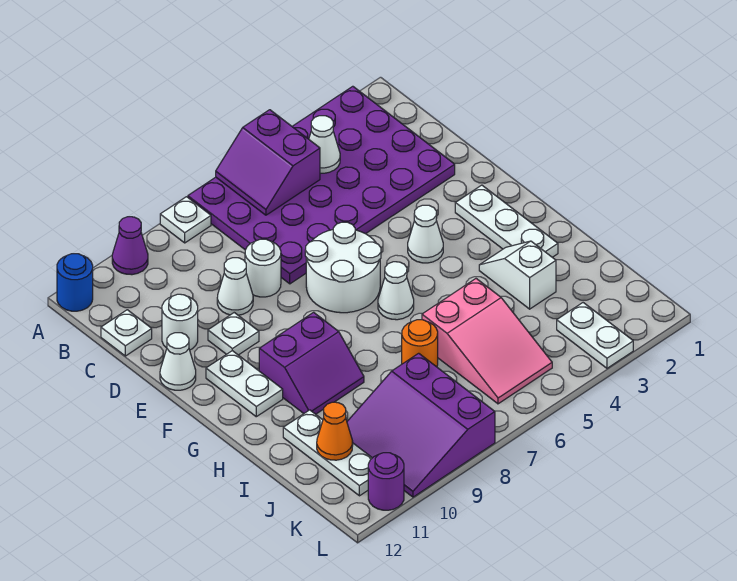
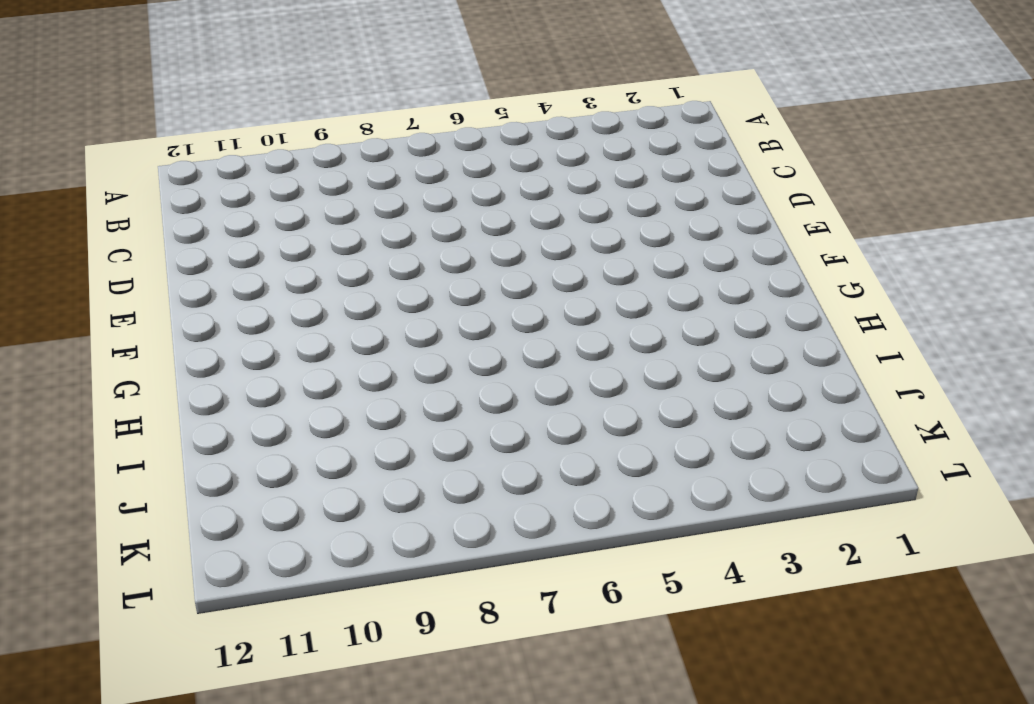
none -> purple 4x6 plate [188,86,455,284]
none -> white 1x1 plate [160,197,211,243]
none -> purple 1x1 cone [112,217,148,275]

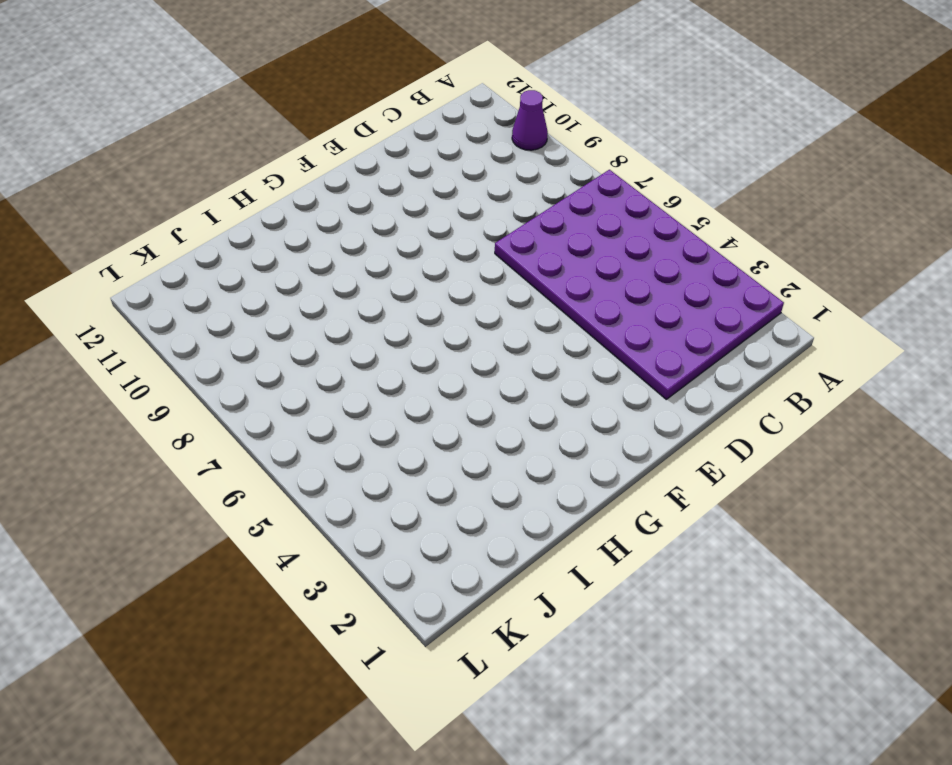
none -> white 1x1 plate [160,197,211,243]
none -> blue 1x1 round brick [57,254,93,311]
none -> white 1x1 plate [101,310,152,356]

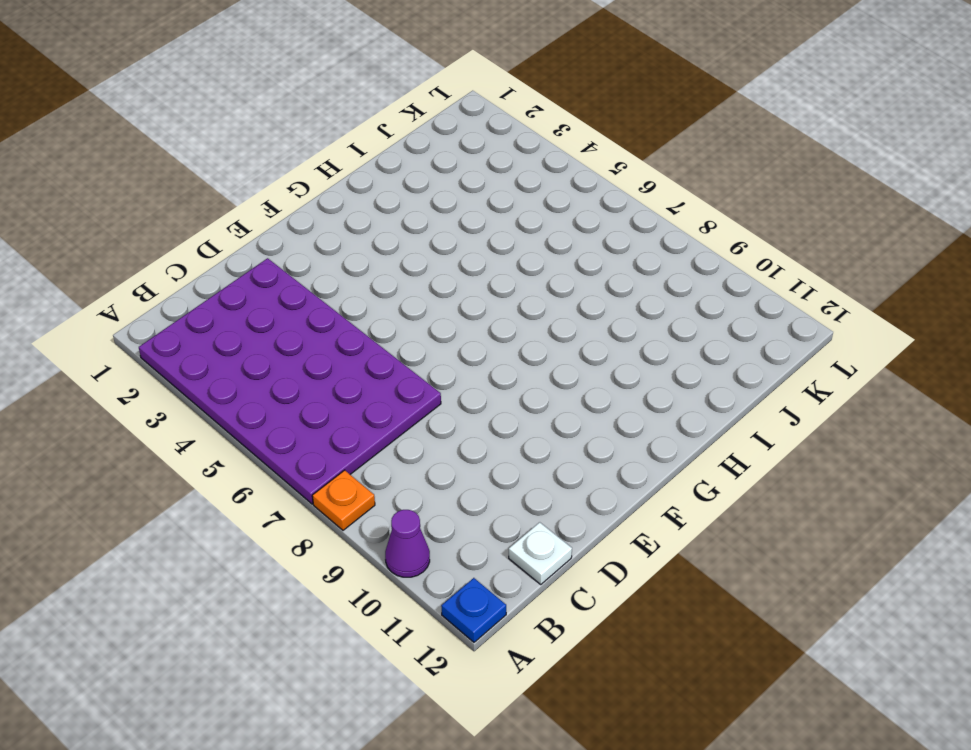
orange 1x1 plate [312,470,375,530] -> white 1x1 plate [160,197,211,243]
blue 1x1 plate [441,578,506,642] -> blue 1x1 round brick [57,254,93,311]
none -> white 1x1 round brick [245,239,281,297]
none -> white 1x1 cone [217,258,253,315]
none -> white 1x1 round brick [162,294,198,350]

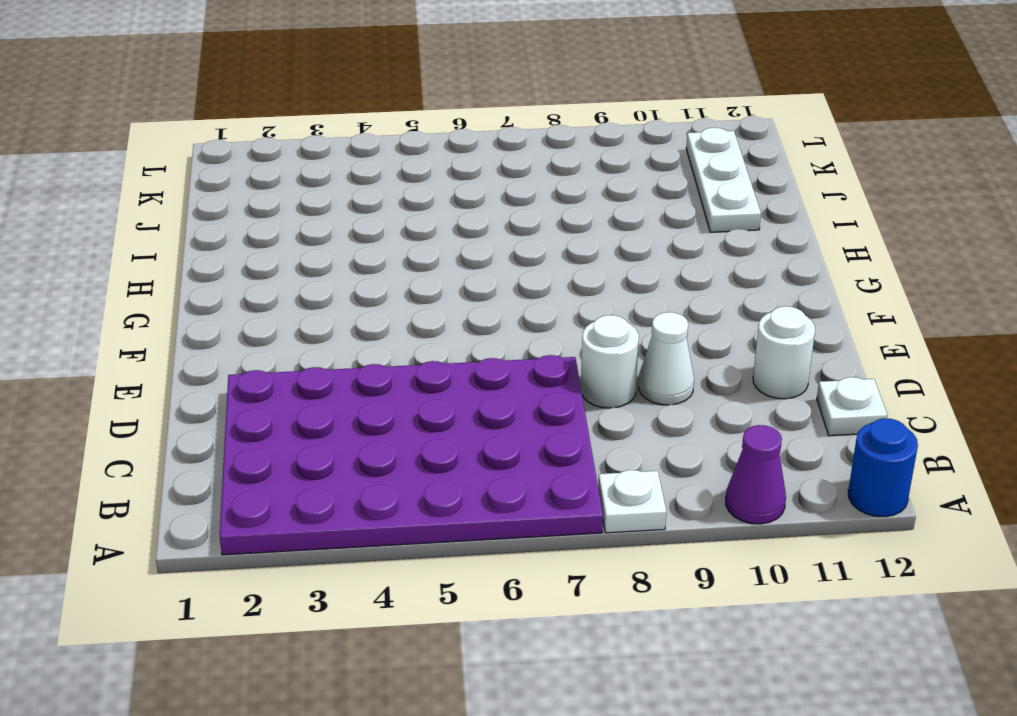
none -> white 2x2 round brick [305,222,381,313]
none -> white 1x1 plate [208,313,259,355]
none -> white 1x1 cone [160,333,196,390]

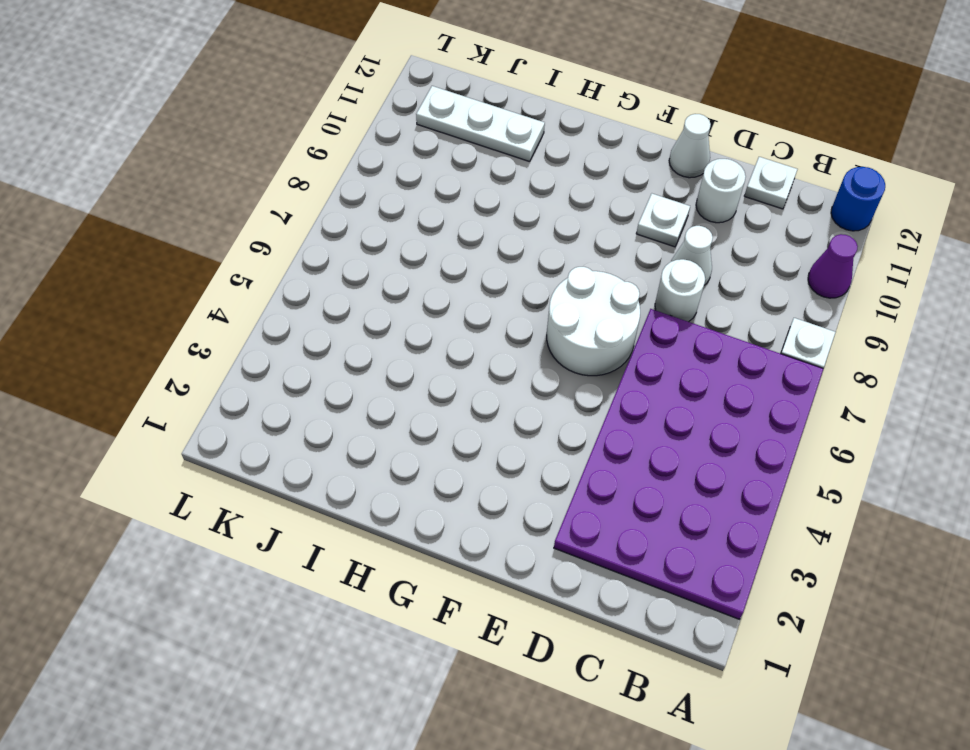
none -> white 1x3 plate [455,185,558,257]
none -> white 1x1 cone [408,205,443,263]
none -> white 1x2 plate [206,351,283,417]

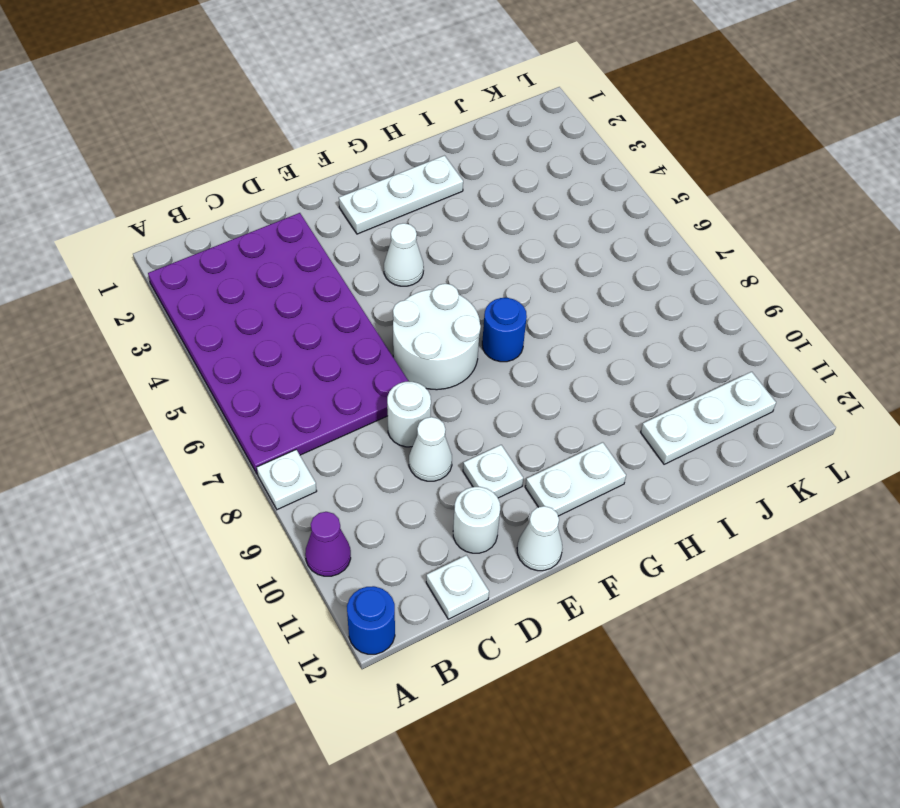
blue 1x1 round brick [482,298,527,362] -> none
none -> white 1x1 cone [378,262,414,320]
none -> purple 2x2 slope [259,312,364,414]
none -> white 1x2 slope [479,241,556,309]

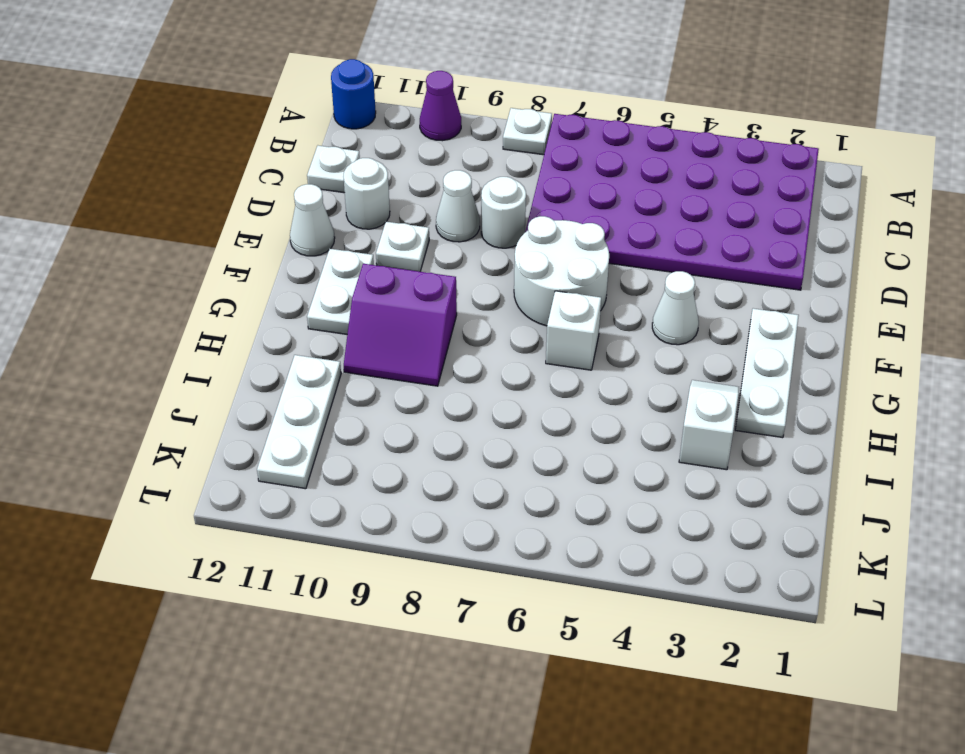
white 1x1 brick [546,291,601,370] -> white 1x1 cone [378,262,414,320]
none -> pink 2x3 slope [422,279,552,404]
none -> orange 1x1 round brick [402,320,438,367]
none -> purple 3x3 slope [347,353,495,497]

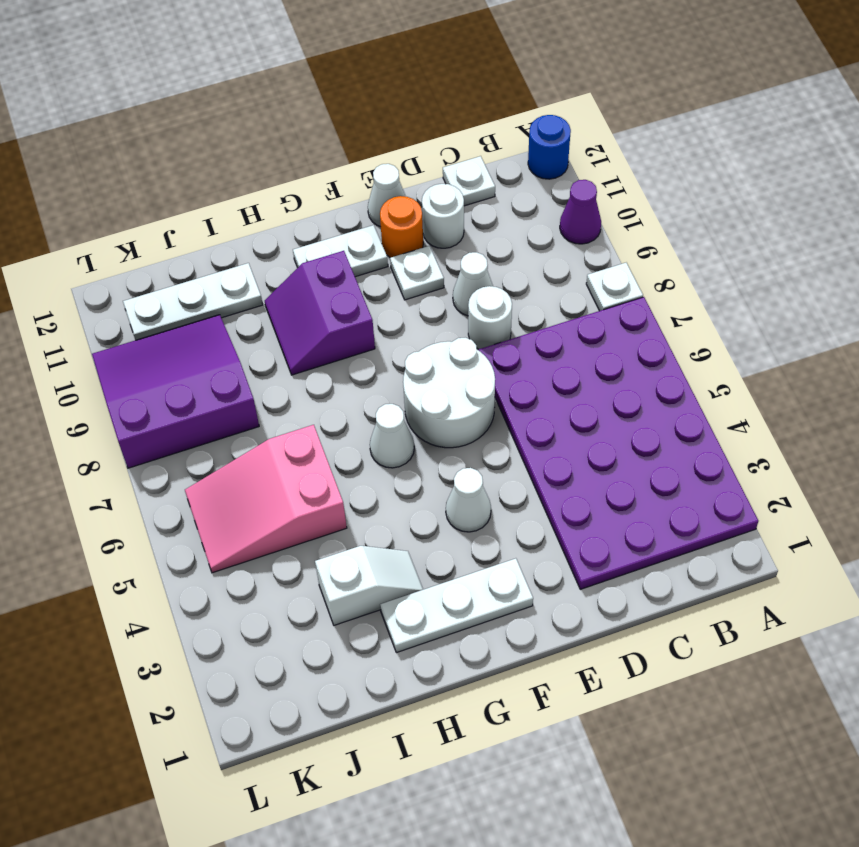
orange 1x1 round brick [380,196,423,258] -> orange 1x1 round brick moved to [402,320,438,367]
none -> white 1x2 plate [557,303,633,368]
none -> purple 1x1 round brick [368,453,404,510]
none -> purple 2x2 slope [216,110,320,215]

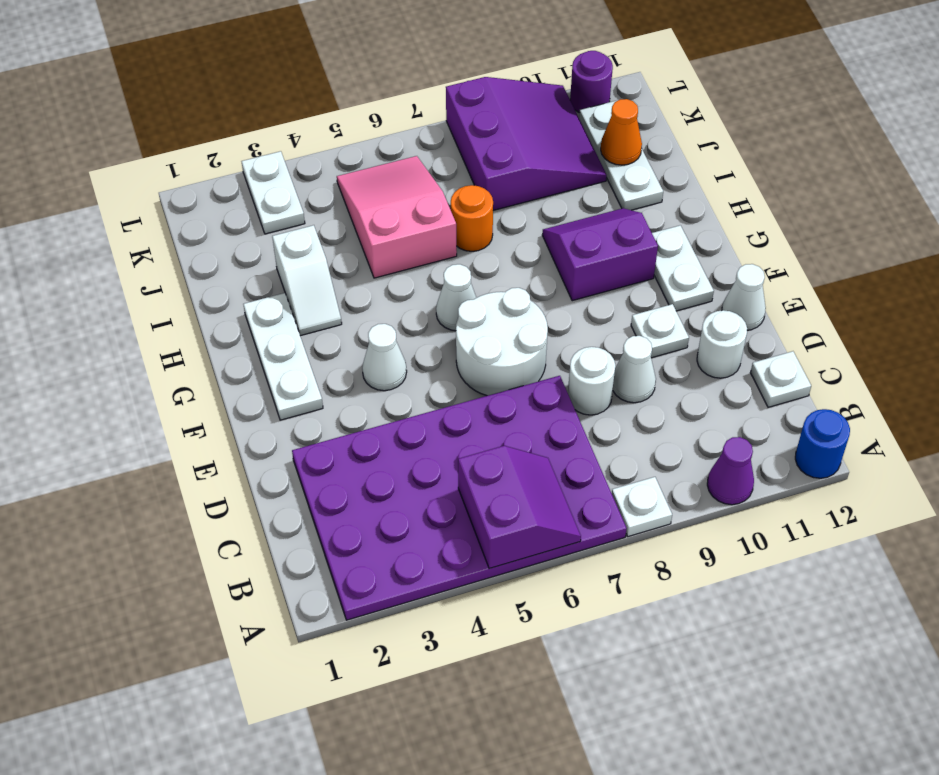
none -> white 1x1 cone [309,116,340,173]

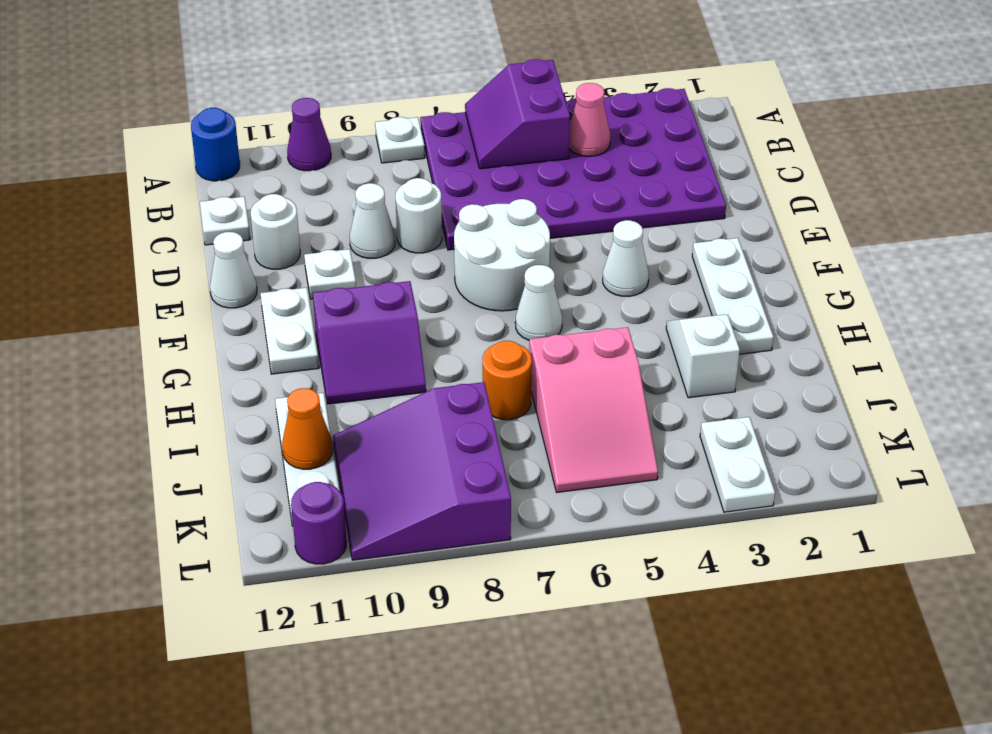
pink 1x1 cone [569,83,610,156] -> white 1x1 cone [309,116,340,173]

